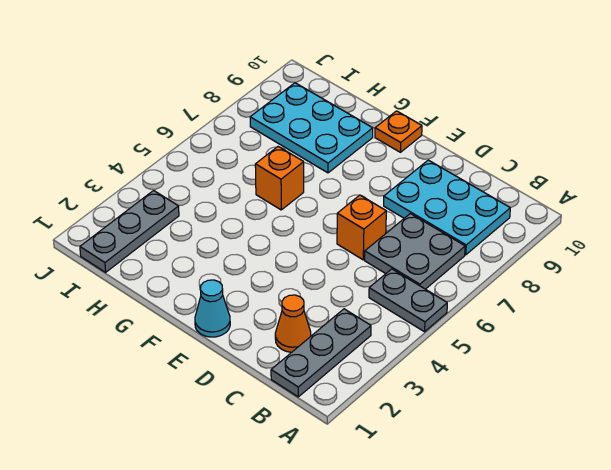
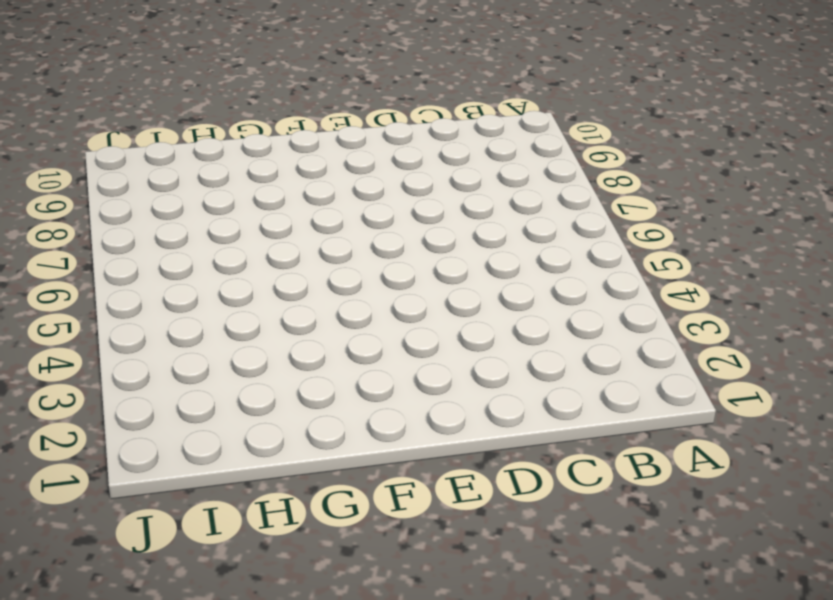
none -> grey 1x2 plate [369,269,447,332]
none -> grey 1x3 plate [271,309,371,397]

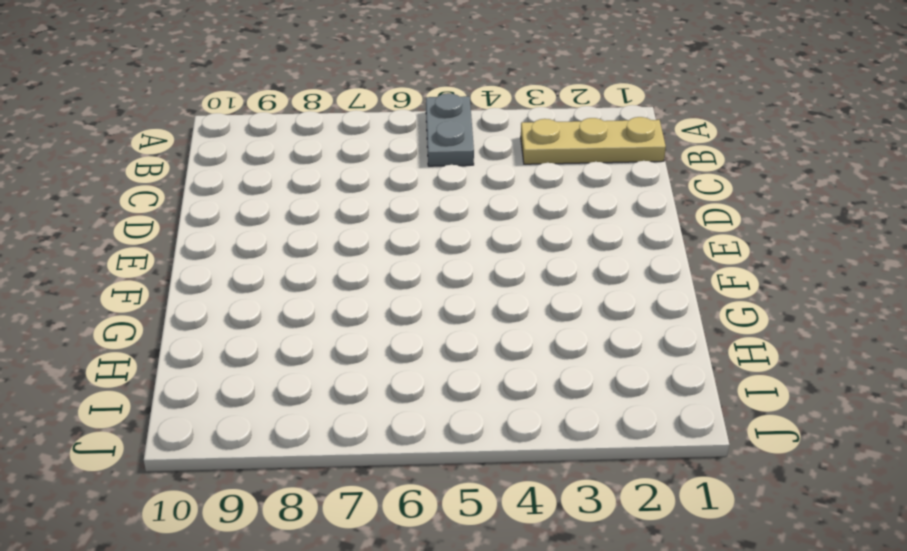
tan 1x3 plate [521,117,666,164] -> grey 1x3 plate [271,309,371,397]
none -> grey 2x2 plate [365,214,465,289]
none -> cyan 2x3 plate [384,160,510,255]

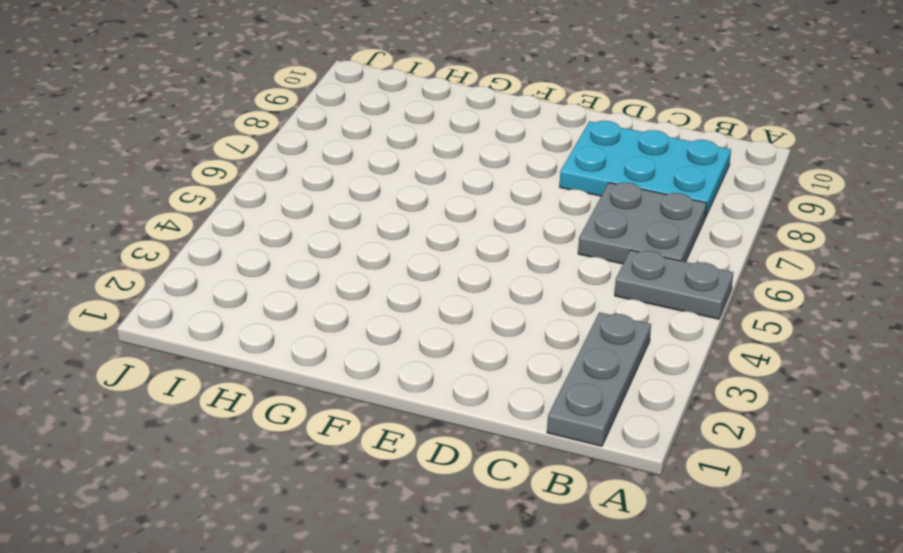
none -> orange 1x1 cone [275,295,311,352]
none -> orange 1x1 brick [337,195,386,260]

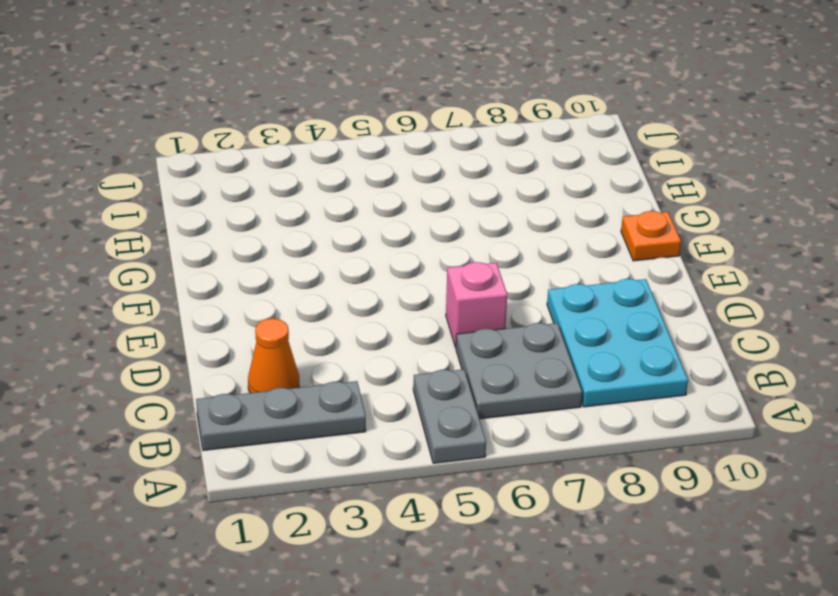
pink 1x1 brick [446,262,507,348] -> orange 1x1 brick [337,195,386,260]
none -> cyan 1x1 cone [195,280,230,337]
none -> orange 1x1 brick [255,147,304,210]

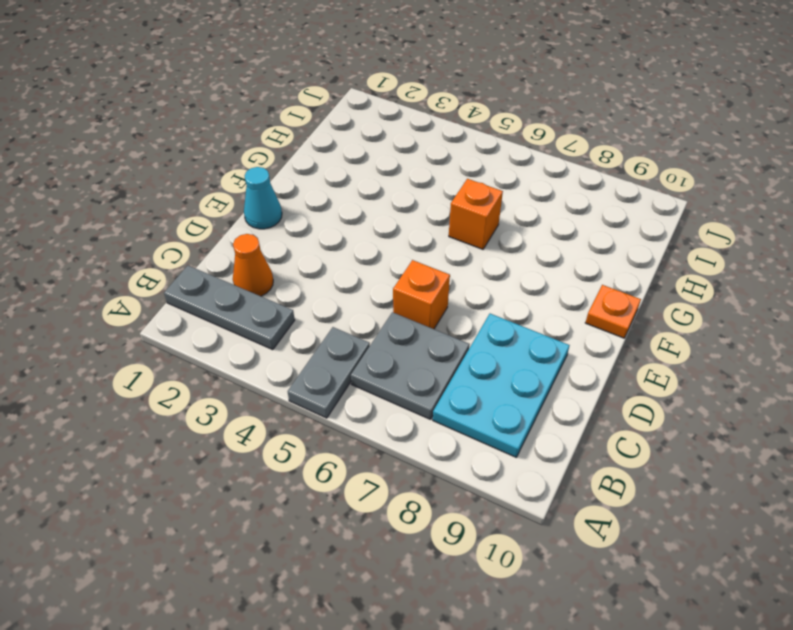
none -> cyan 2x3 plate [250,83,373,173]
none -> grey 1x3 plate [80,191,179,272]

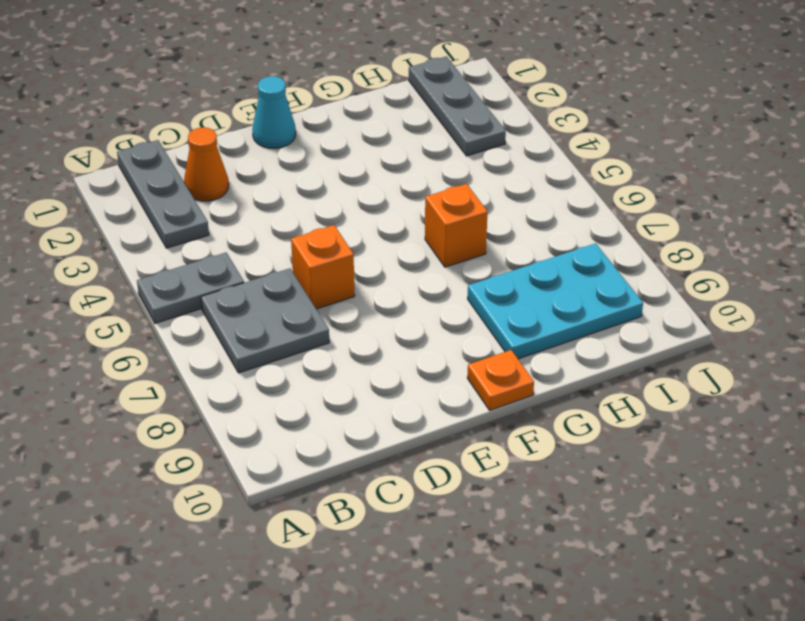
none -> cyan 2x3 plate [384,160,510,255]

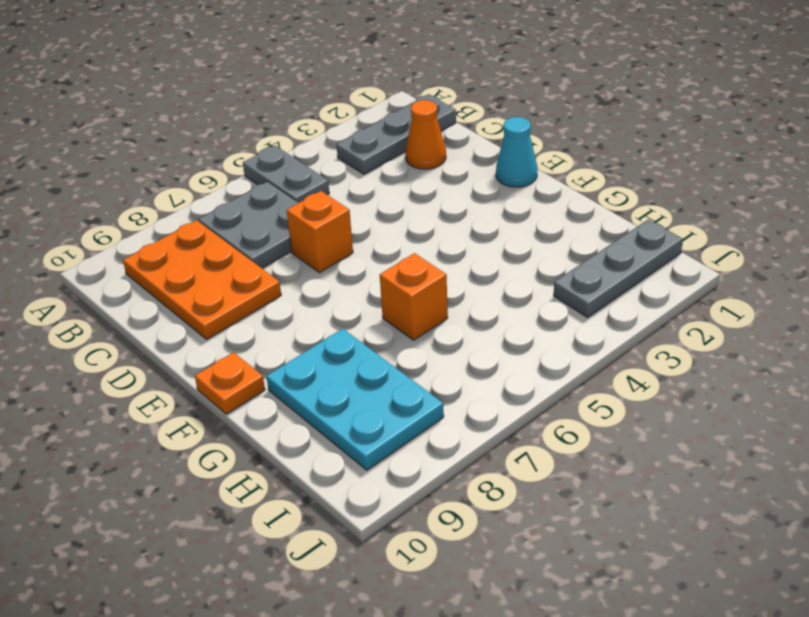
orange 2x3 plate [123,220,281,339] -> cyan 2x3 plate [384,160,510,255]

